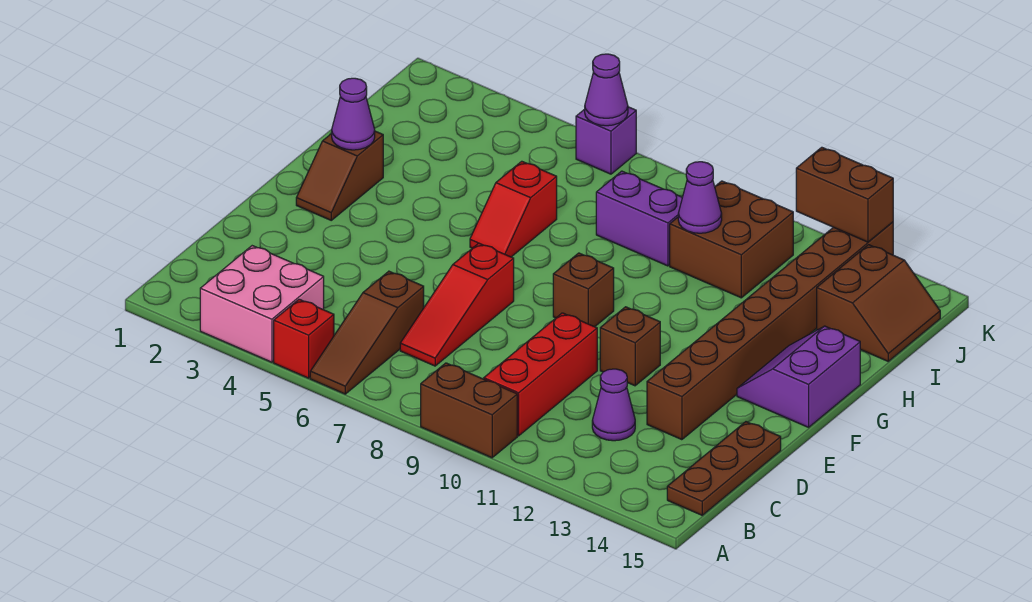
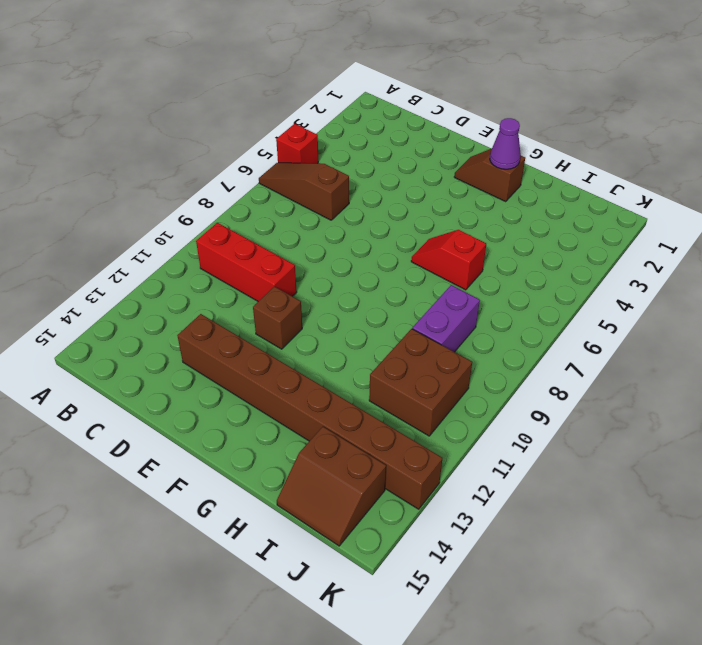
none -> pink 2x2 brick [200,246,324,362]
none -> brown 1x2 brick [421,363,517,458]
none -> brown 1x3 plate [667,422,781,515]

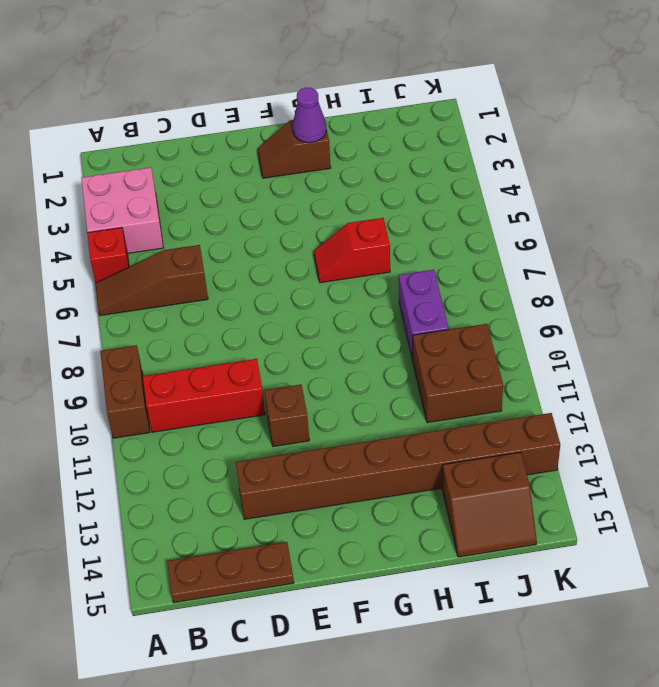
none -> red 1x3 slope [400,243,514,366]
none -> purple 1x1 cone [592,369,635,441]
none -> brown 1x1 brick [553,253,614,327]

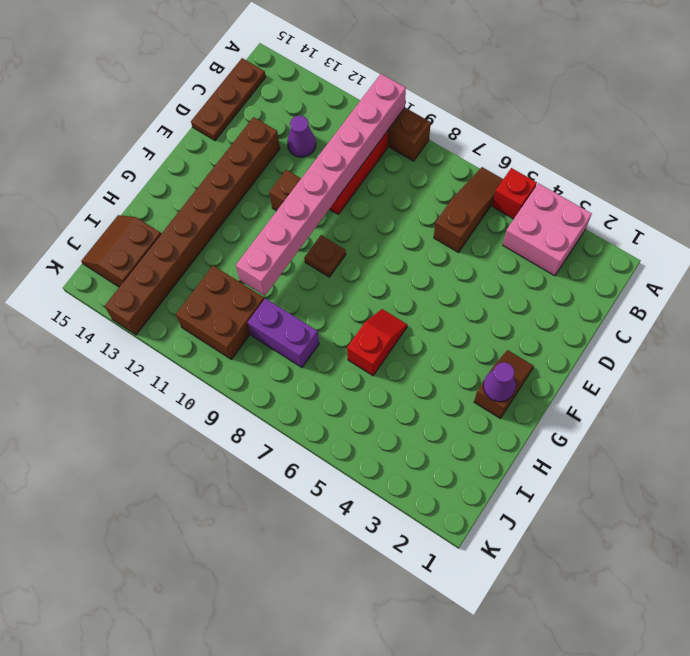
pink 1x8 brick [236,74,406,296] -> none
brown 1x1 plate [304,235,346,277] -> brown 1x1 brick [553,253,614,327]
none -> red 1x3 slope [400,243,514,366]
none -> purple 2x2 slope [737,326,860,427]
none -> purple 1x1 brick [576,107,636,174]

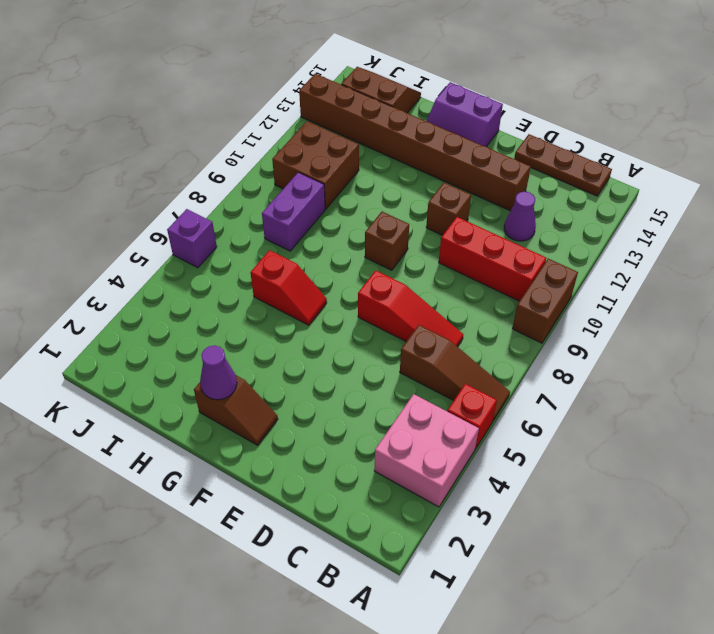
none -> purple 1x1 cone [678,162,722,233]
none -> purple 1x1 cone [585,54,628,126]
none -> brown 1x2 brick [796,147,893,242]

